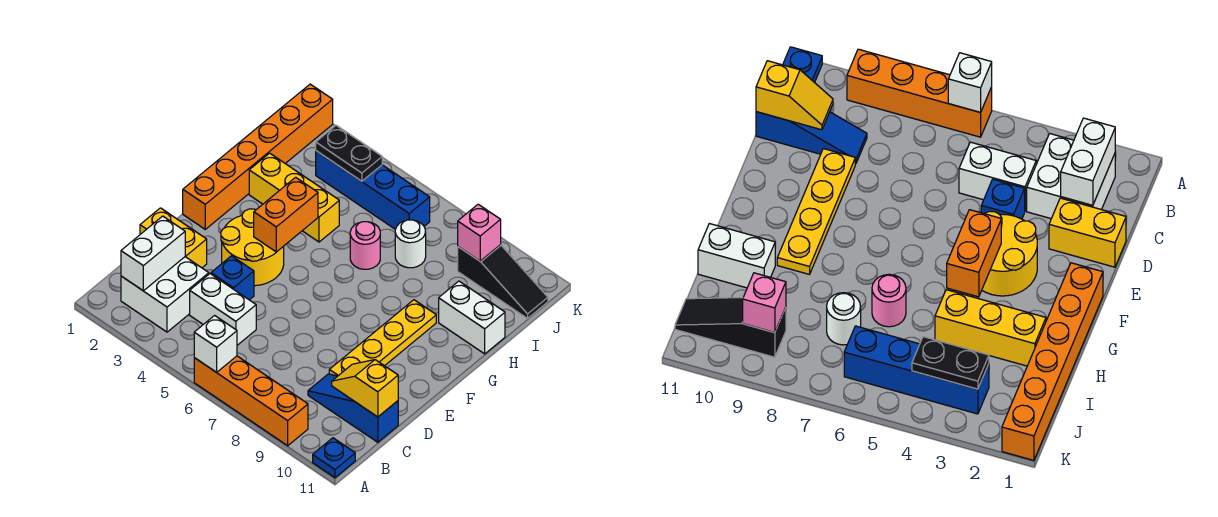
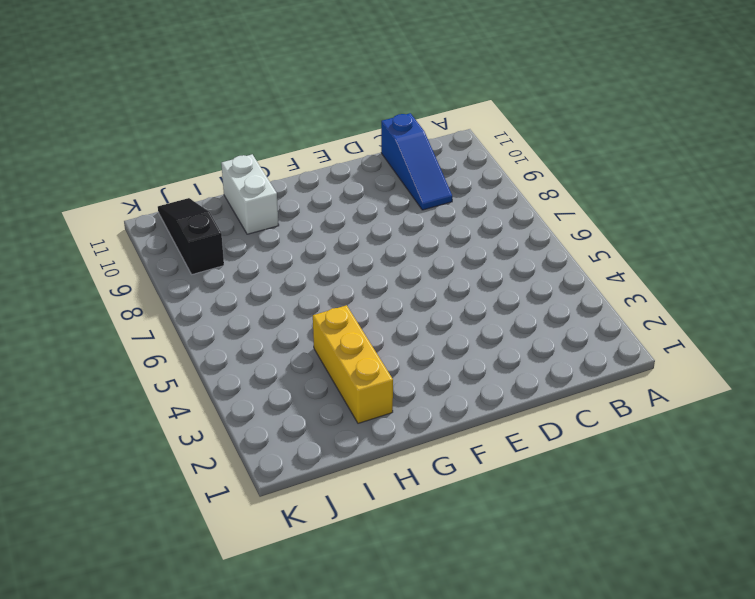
none -> orange 1x4 brick [194,356,308,446]
none -> blue 1x1 plate [313,438,355,478]
none -> white 2x2 brick [121,257,209,332]

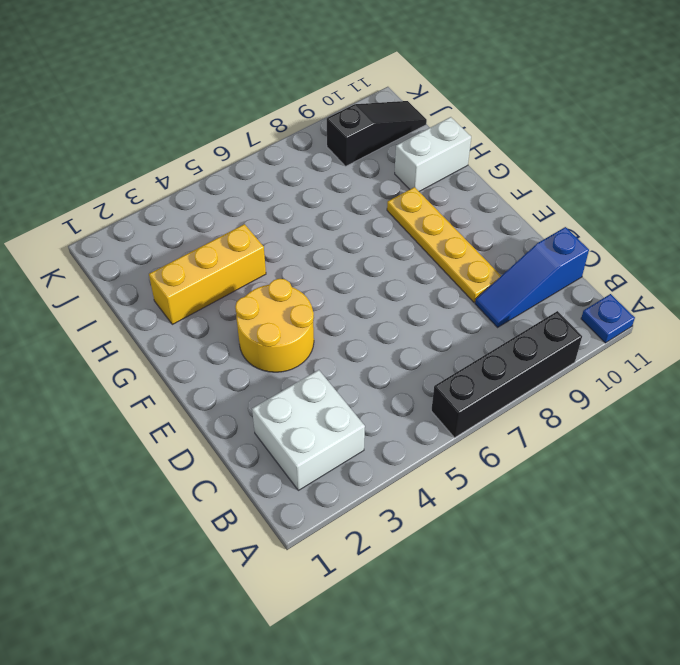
black 1x4 brick [431,311,582,438] -> orange 1x4 brick [194,356,308,446]
none -> white 1x2 brick [190,274,256,345]
none -> yellow 1x2 brick [140,208,207,268]
none -> blue 1x1 brick [211,256,254,300]

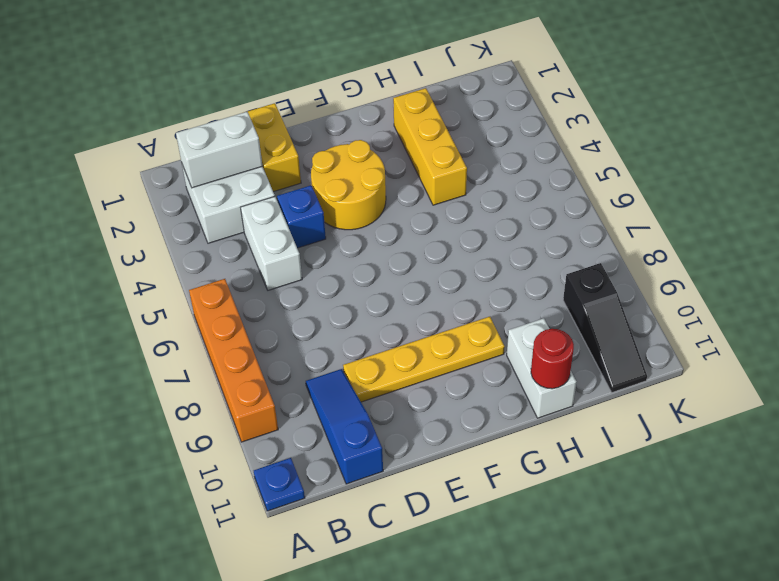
red 1x1 round brick [531,329,574,389] -> none
none -> orange 1x6 brick [183,84,333,229]
none -> pink 1x1 round brick [350,222,380,269]
none -> white 1x1 round brick [395,220,426,268]

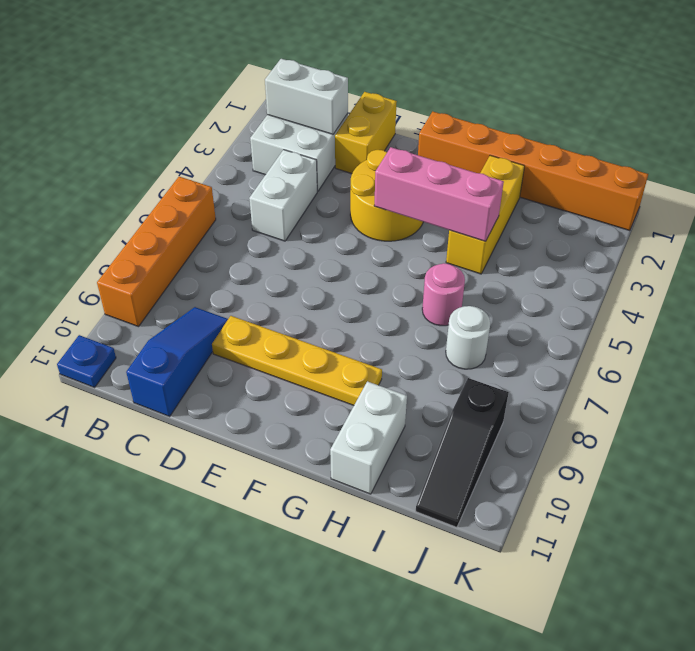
pink 1x3 brick [374,147,504,241] -> orange 1x2 brick [254,177,318,252]
none -> blue 1x1 brick [211,256,254,300]
none -> blue 1x4 brick [316,151,430,229]
none -> white 1x1 brick [194,316,237,372]

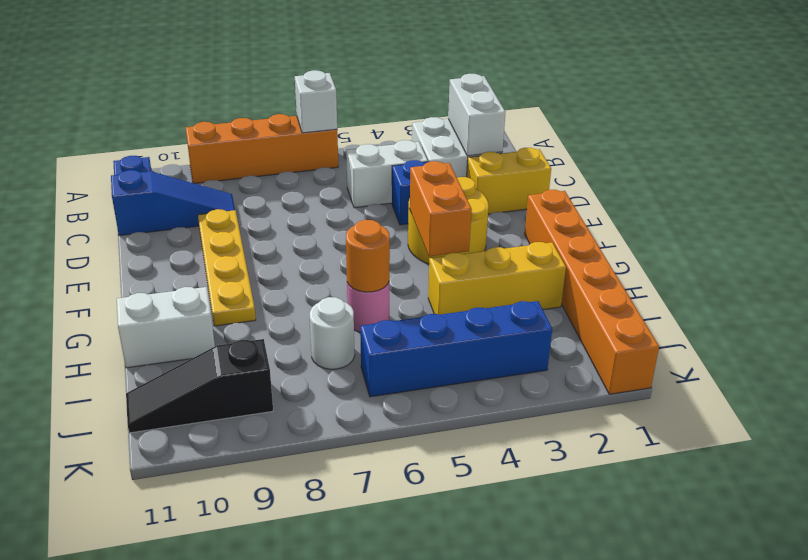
orange 1x1 round brick [346,220,390,292] -> none
none -> yellow 1x2 slope [332,360,398,417]
none -> black 1x2 plate [316,125,382,181]
none -> pink 1x1 brick [458,204,501,261]

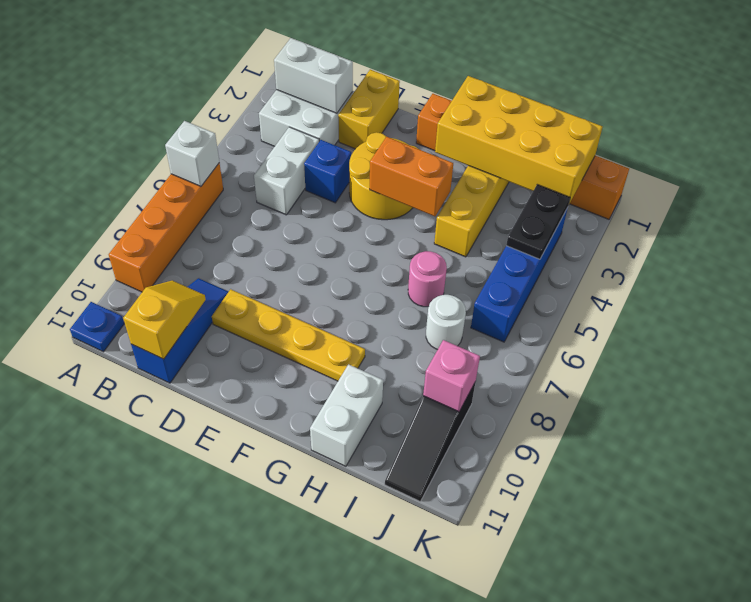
yellow 2x4 brick [435,76,603,204] -> none

